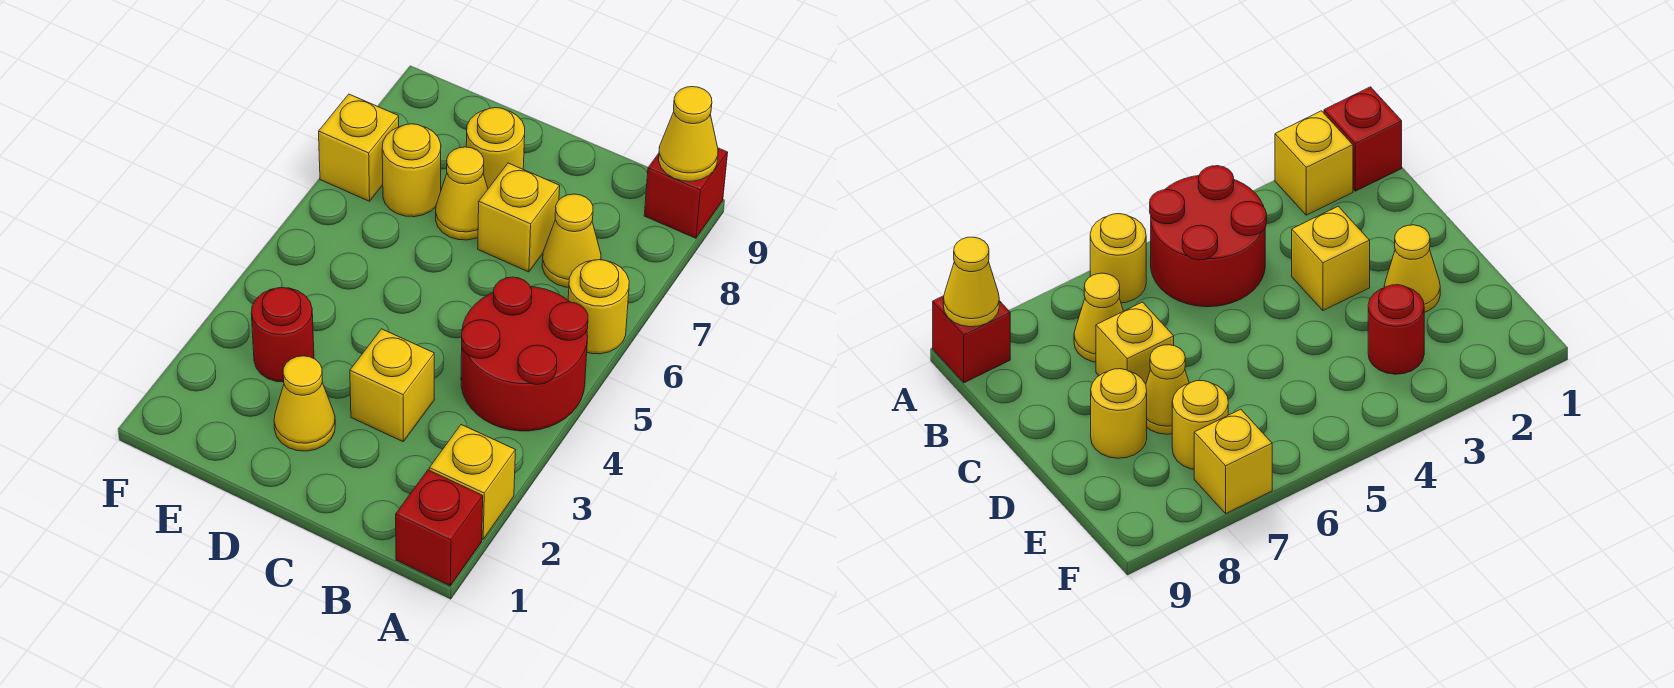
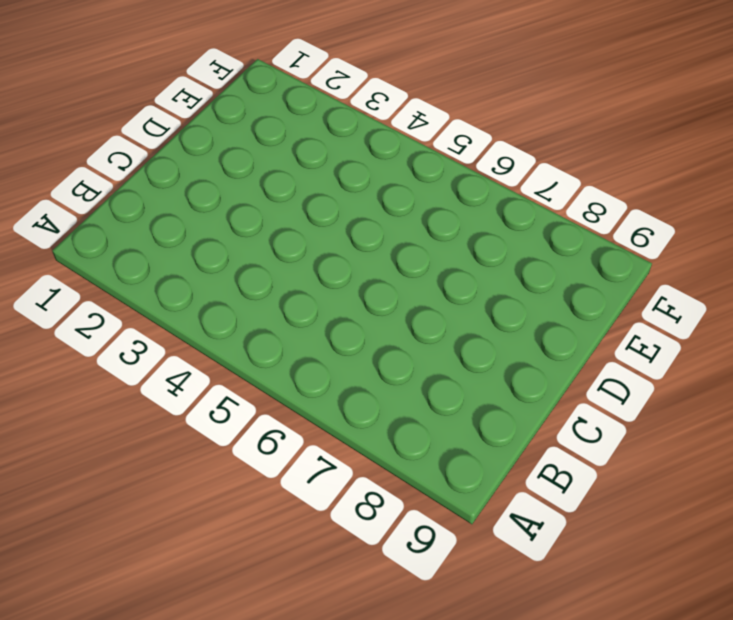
none -> red 1x1 brick [396,470,483,586]
none -> yellow 1x1 brick [429,425,516,539]
none -> red 2x2 round brick [461,277,588,431]

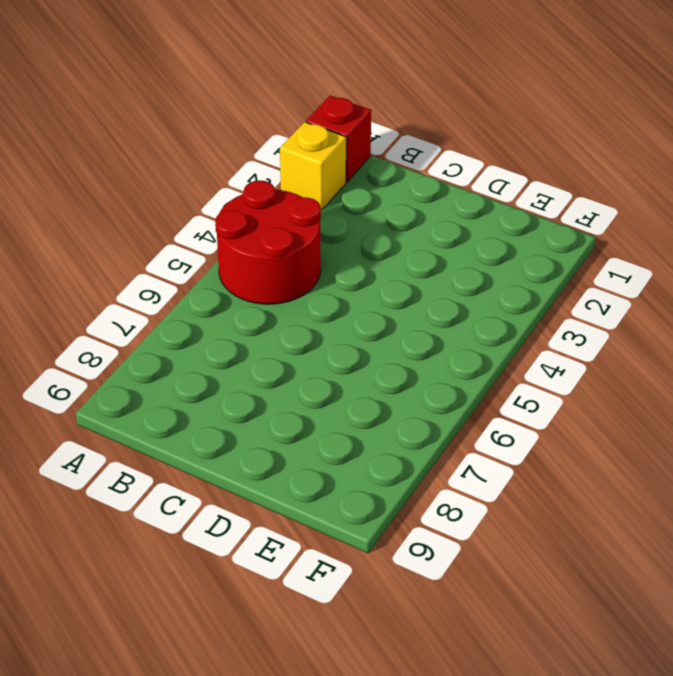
none -> yellow 1x1 round brick [568,260,629,354]
none -> red 1x1 brick [644,148,728,238]
none -> yellow 1x1 cone [542,194,601,287]

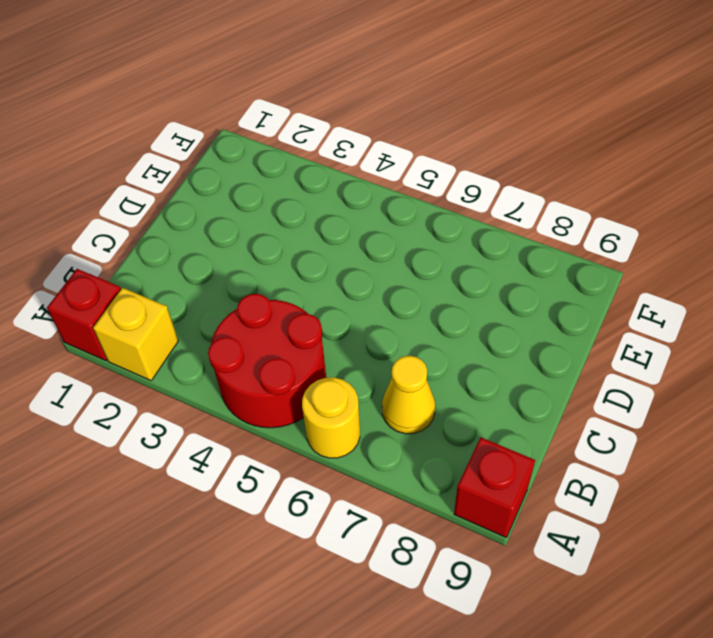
none -> yellow 1x1 brick [350,329,434,441]
none -> yellow 1x1 brick [478,163,560,272]
none -> yellow 1x1 cone [274,356,335,451]

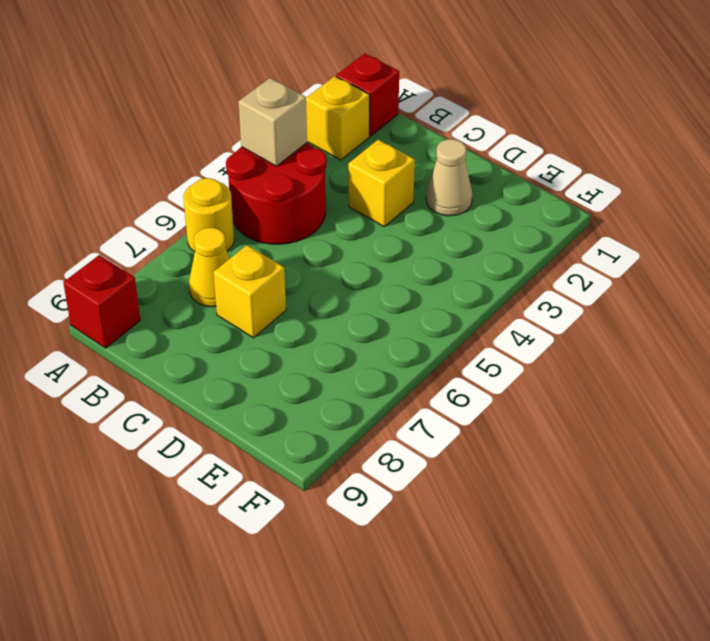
tan 1x1 brick [238,78,307,166] -> none
tan 1x1 cone [426,139,472,216] -> yellow 1x1 cone [274,356,335,451]
none -> yellow 1x1 cone [436,147,488,240]
none -> yellow 1x1 round brick [466,108,525,188]
none -> red 1x1 round brick [251,288,314,382]

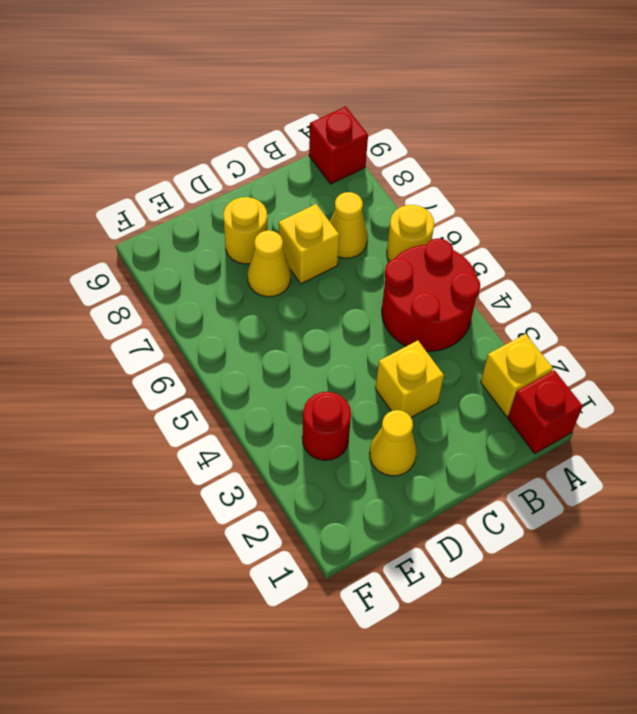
none -> yellow 1x1 round brick [382,124,441,217]
none -> yellow 1x1 brick [319,94,399,201]
none -> yellow 1x1 cone [659,87,718,181]

